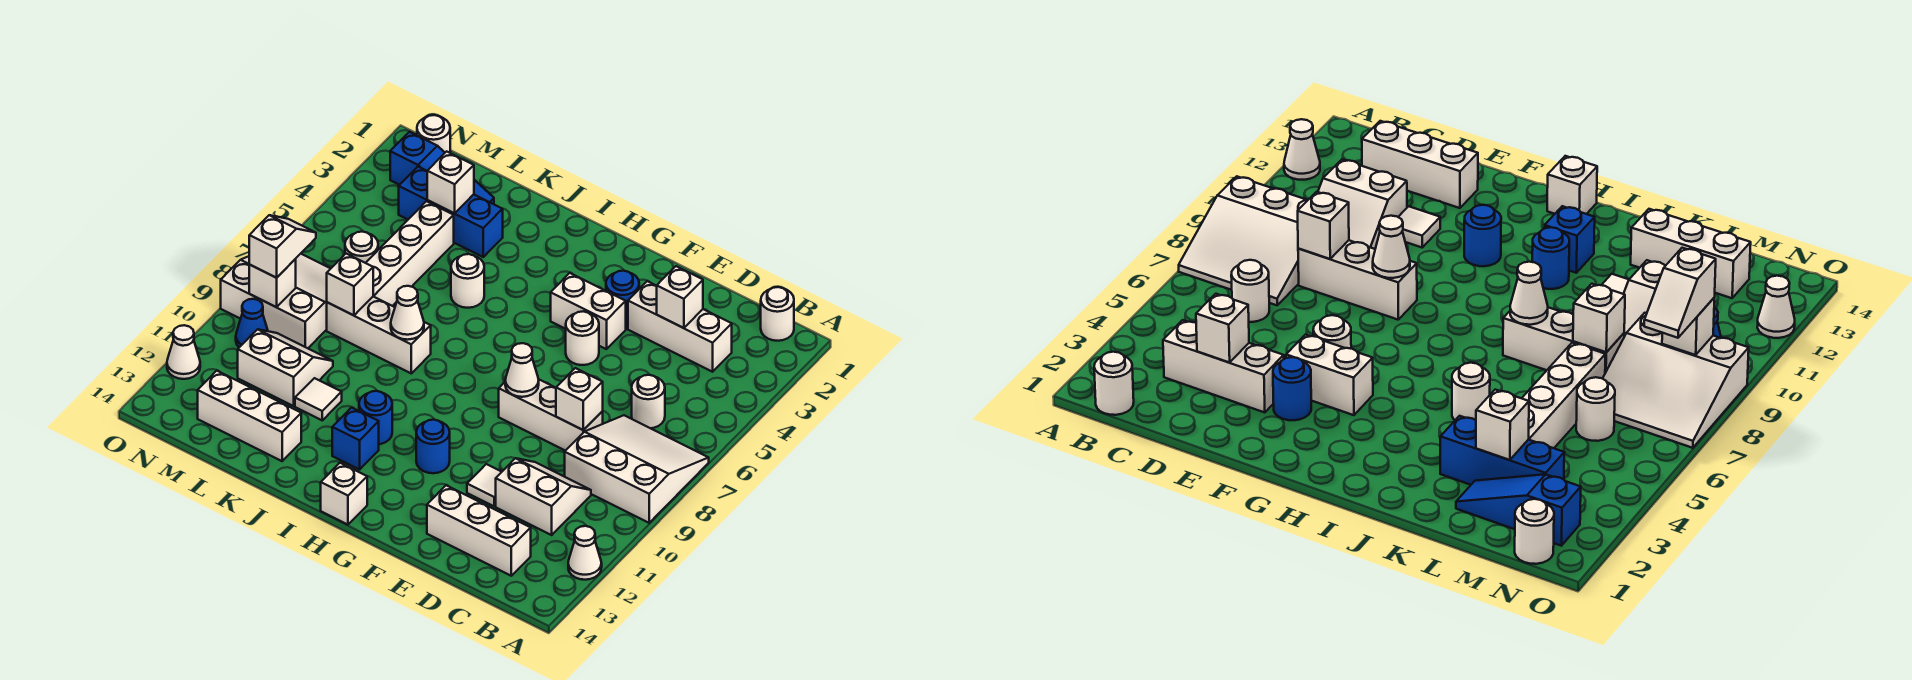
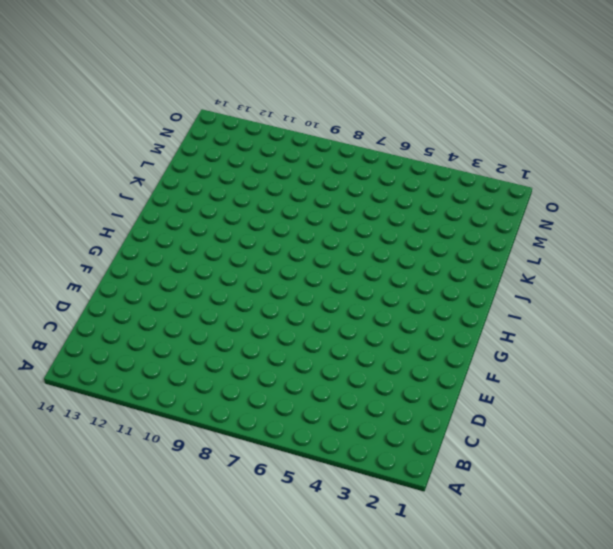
none -> white 3x3 slope [565,415,709,523]
none -> white 1x1 cone [568,526,602,580]
none -> white 1x1 round brick [761,287,794,341]
none -> white 1x3 brick [628,281,732,372]

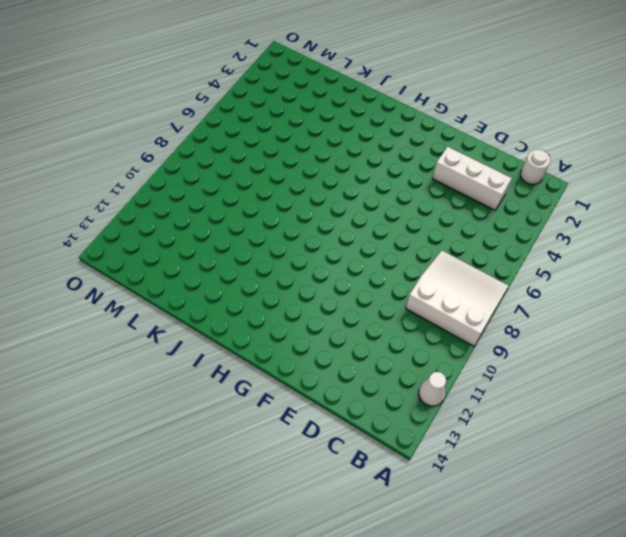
none -> white 1x1 round brick [632,375,665,428]
none -> white 2x2 slope [496,458,591,535]
none -> white 1x3 brick [427,485,531,576]
none -> white 1x3 brick [499,380,603,451]

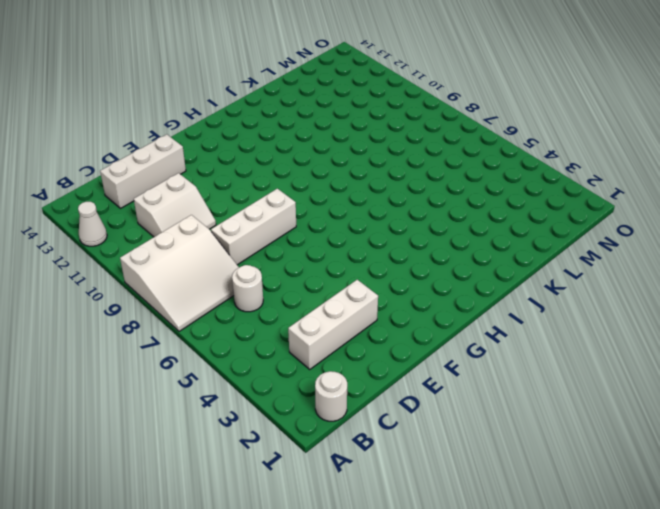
none -> white 1x1 tile [467,464,501,506]
none -> blue 1x1 round brick [606,271,639,324]
none -> white 1x2 brick [551,273,626,349]
none -> white 1x1 round brick [566,311,599,365]

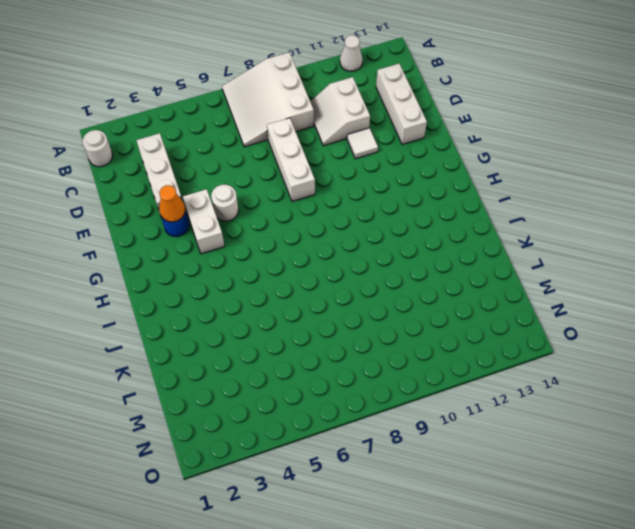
orange 1x1 cone [159,185,185,222] -> none
none -> white 1x1 round brick [632,375,665,428]
none -> blue 1x1 round brick [416,420,450,473]
none -> white 1x1 brick [321,463,367,525]
none -> blue 1x1 round brick [359,391,392,444]

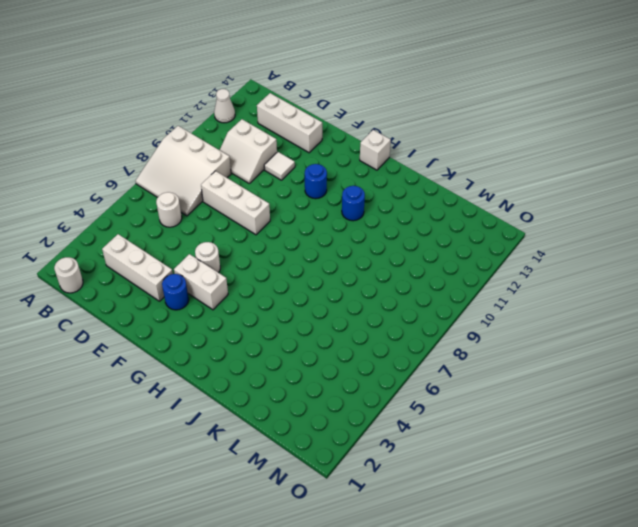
none -> blue 1x1 brick [332,408,379,470]
none -> white 1x1 round brick [451,254,484,308]
none -> white 1x3 brick [327,297,431,373]
none -> blue 1x3 brick [399,167,503,257]

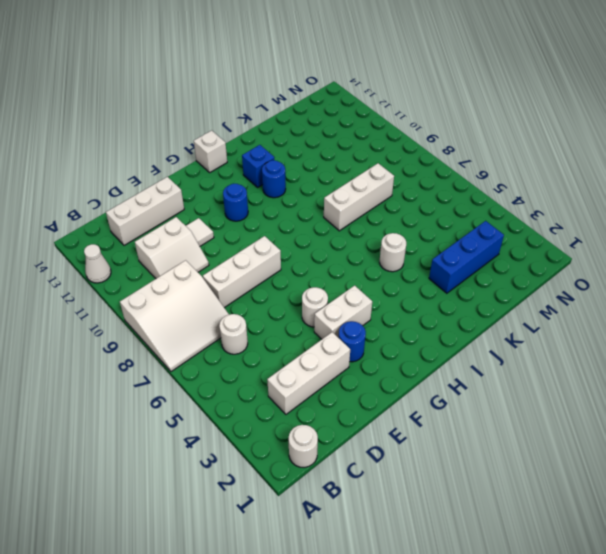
none -> white 1x1 tile [295,378,342,420]
none -> white 1x3 brick [198,371,301,461]
none -> blue 1x3 slope [390,132,494,204]
none -> white 1x4 brick [366,201,454,306]

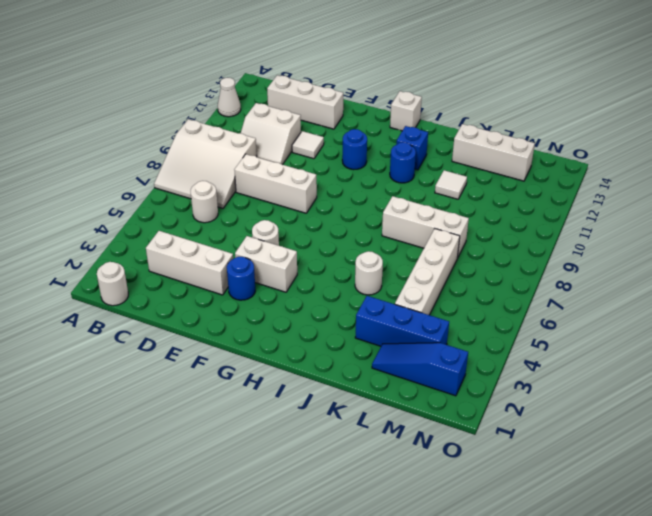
none -> white 2x2 slope [238,329,333,406]
none -> white 1x1 round brick [345,232,378,263]
none -> white 3x3 slope [221,254,331,348]
none -> white 1x1 round brick [417,115,450,153]

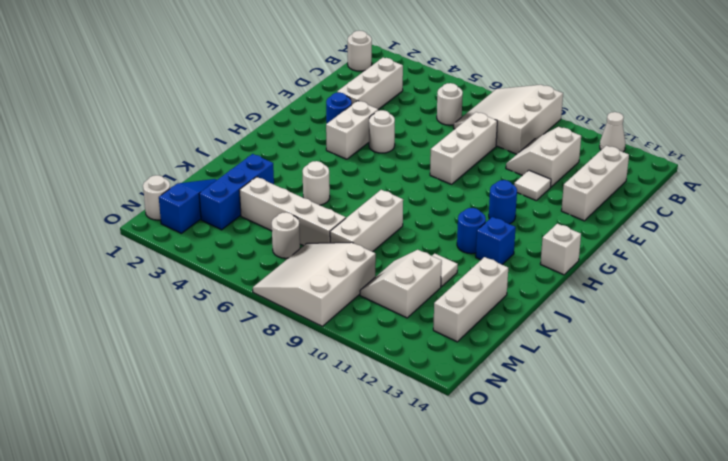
none -> blue 1x1 cone [236,299,268,347]
none -> white 1x1 cone [167,325,200,379]
none -> white 1x1 brick [657,266,703,328]
none -> white 1x1 brick [556,368,603,430]

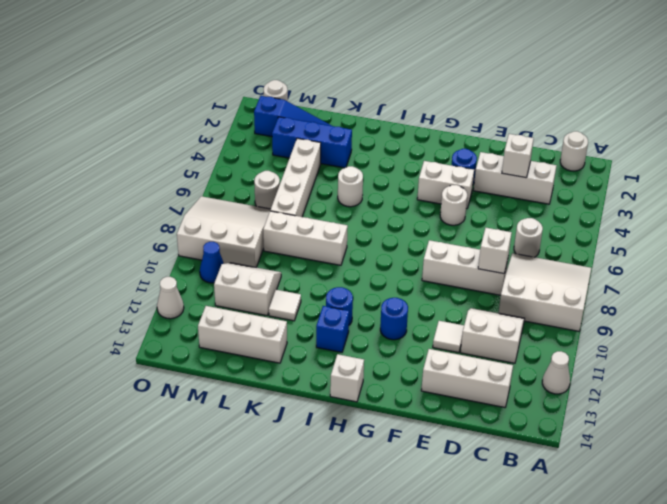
none -> white 1x1 cone [505,343,539,397]
none -> white 1x1 cone [391,286,424,340]
none -> white 1x1 brick [427,151,474,213]
none -> white 1x1 brick [327,254,373,315]

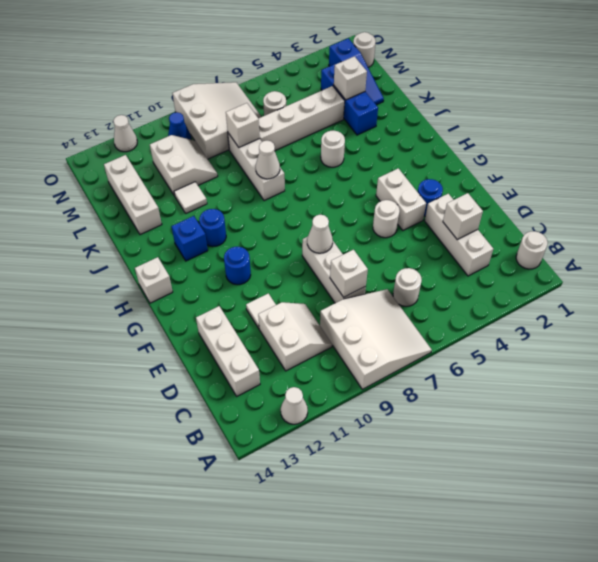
none -> white 1x1 brick [249,259,296,307]
none -> white 1x2 slope [249,215,316,278]

